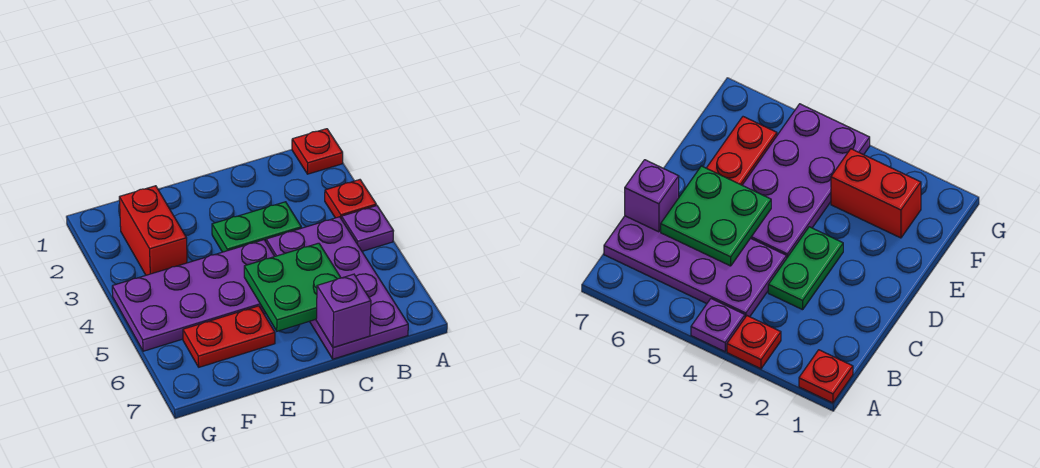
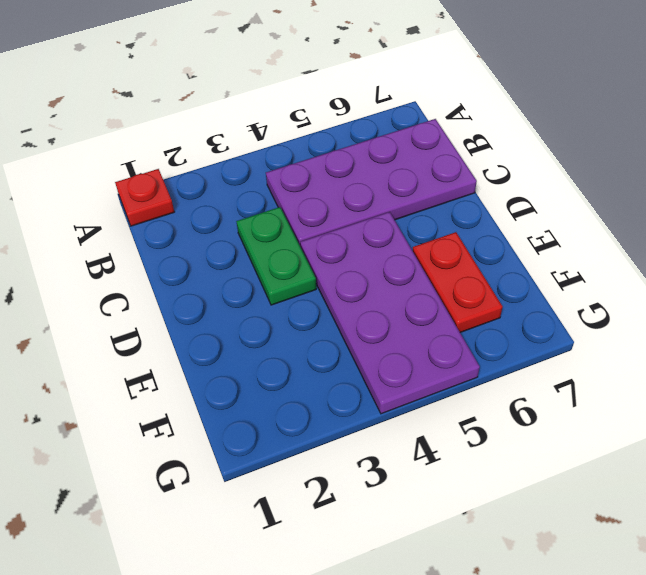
none -> red 1x1 plate [325,180,376,219]
none -> purple 1x1 plate [342,206,393,251]

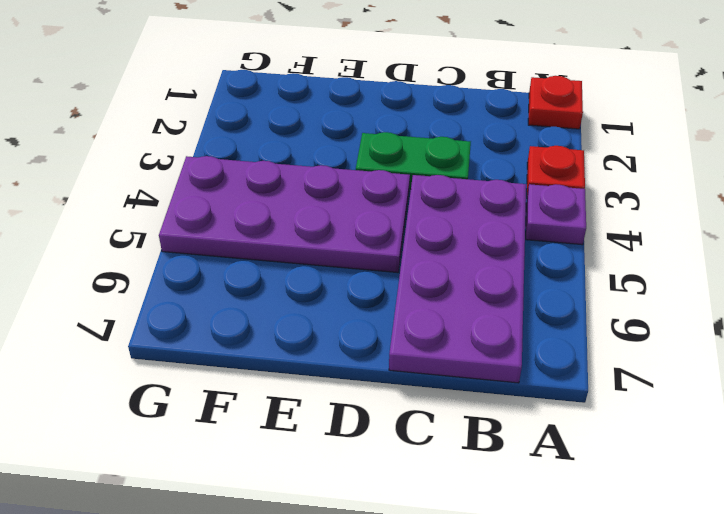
none -> red 1x2 plate [183,306,275,367]
none -> red 1x2 brick [119,186,187,275]

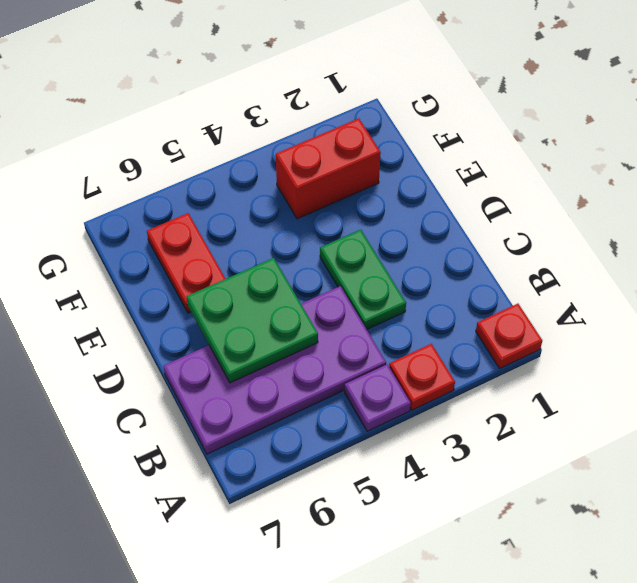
none -> purple 2x4 plate [112,240,275,351]
none -> purple 1x1 brick [316,274,371,348]

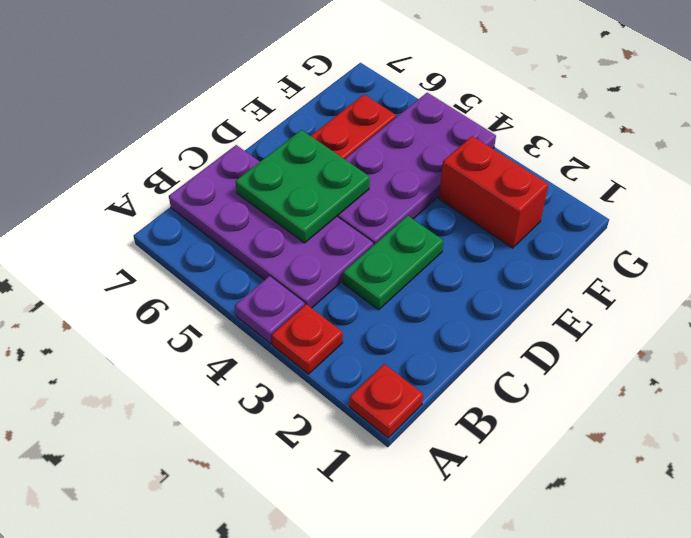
none -> purple 1x1 brick [316,274,371,348]

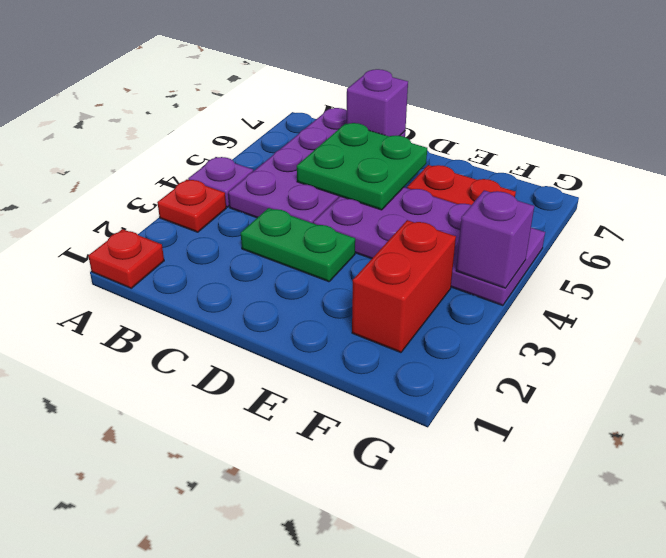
purple 1x1 brick [456,190,534,288] -> none

